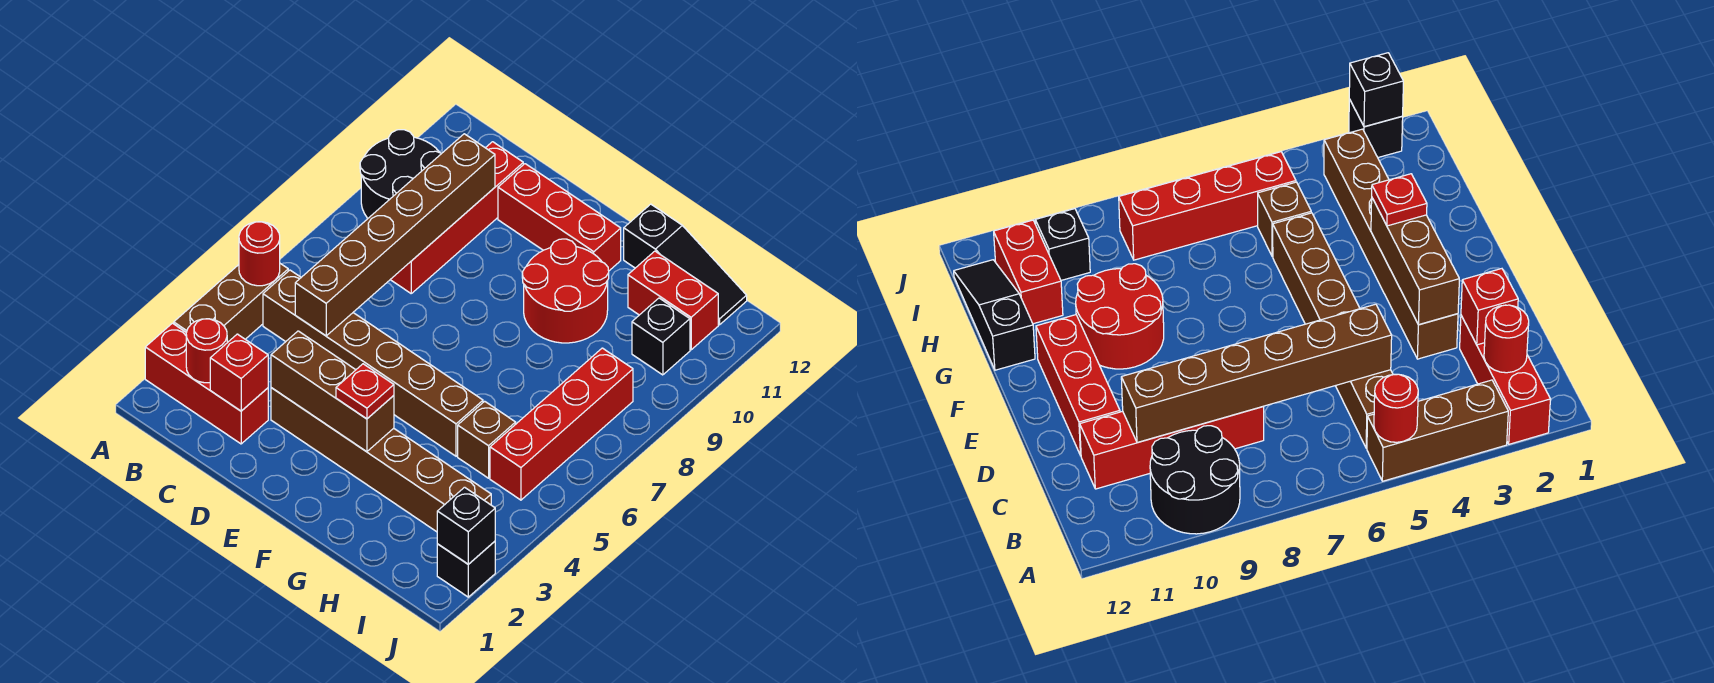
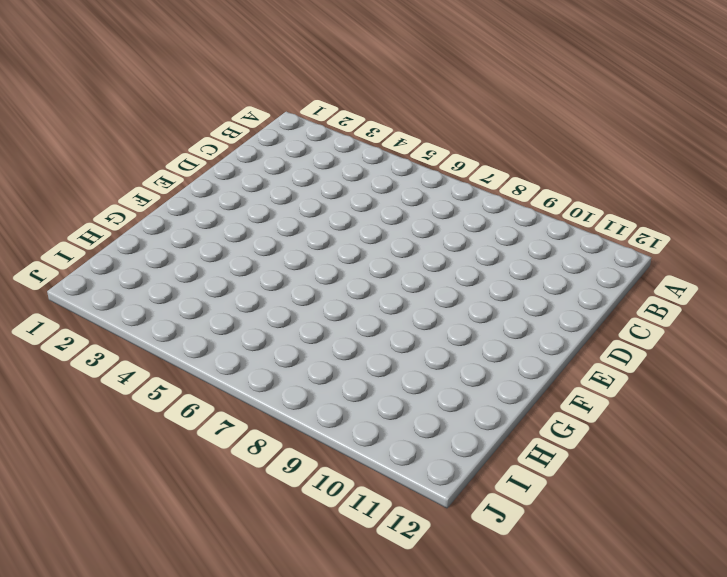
none -> red 1x3 brick [145,323,268,444]
none -> brown 1x3 brick [174,264,288,343]
none -> black 2x2 round brick [360,130,442,218]

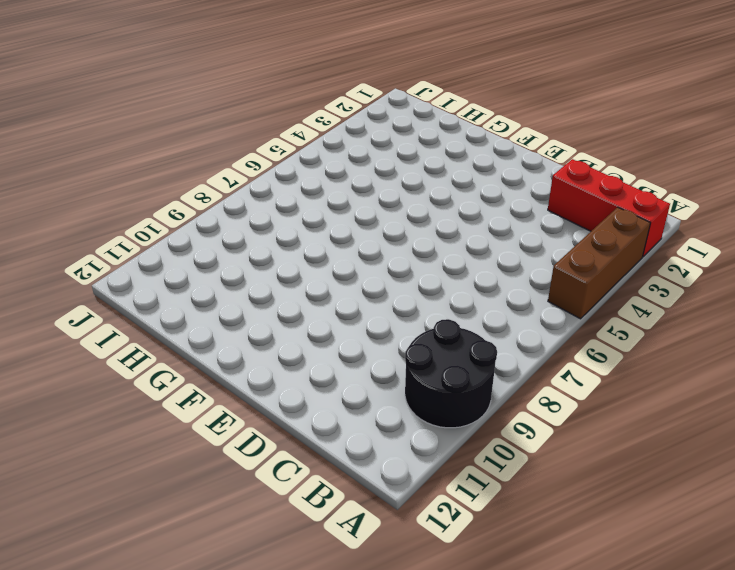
none -> brown 1x6 brick [263,270,483,456]
none -> red 1x4 brick [390,142,523,293]
none -> brown 1x6 brick [271,388,491,532]

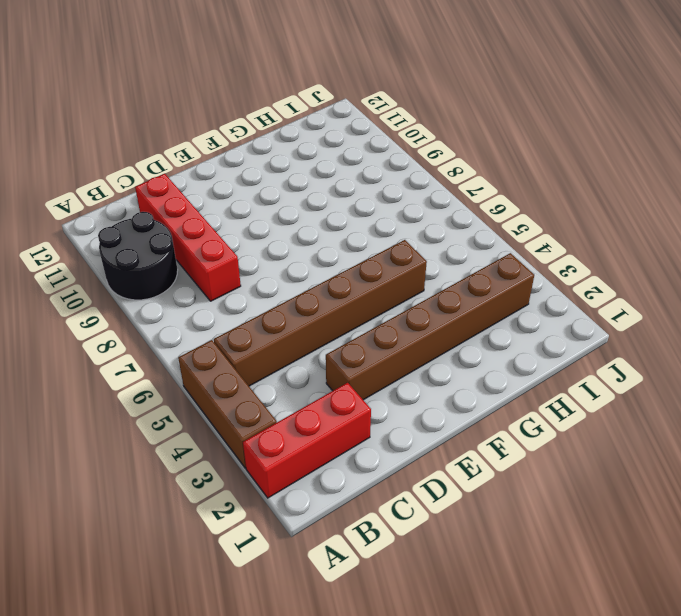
none -> red 1x3 brick [498,164,621,271]
none -> red 2x2 round brick [522,239,609,343]
none -> black 1x3 slope [624,204,747,325]

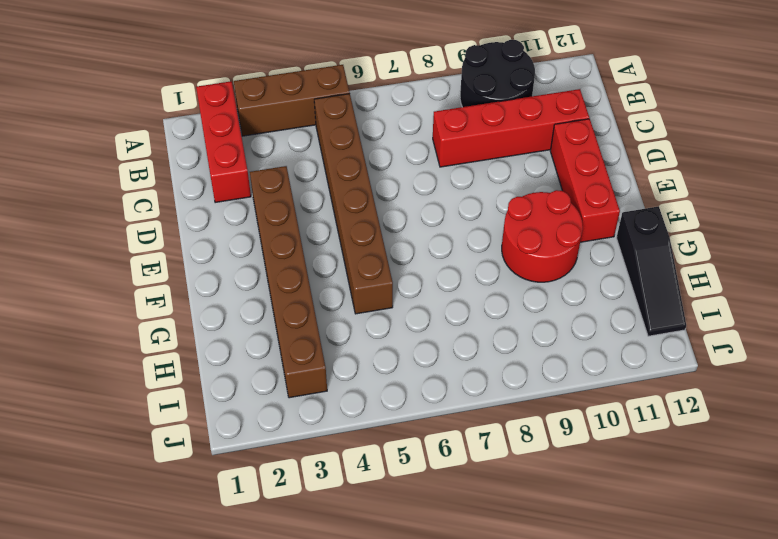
none -> brown 1x1 brick [458,401,516,478]
none -> red 1x2 brick [628,251,718,350]
none -> red 1x4 brick [490,348,633,500]

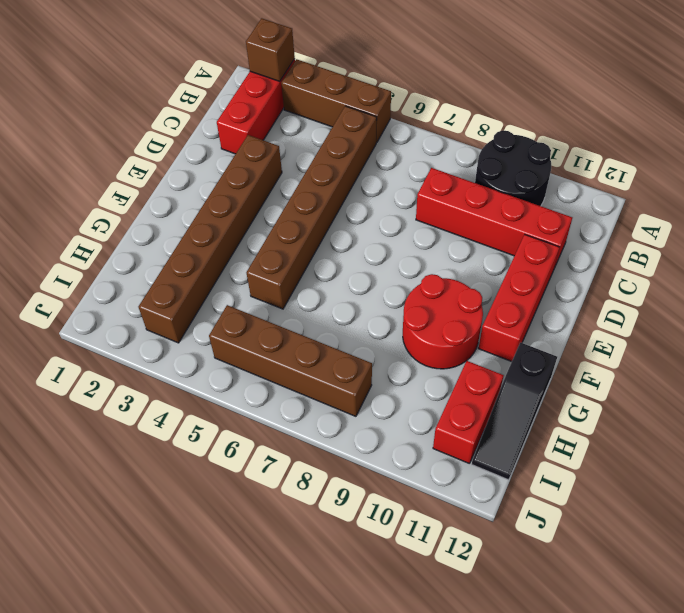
brown 1x1 brick [246,18,295,81] -> brown 1x1 brick moved to [458,401,516,478]
brown 1x4 brick [209,305,372,416] -> red 1x4 brick [490,348,633,500]
none -> black 1x1 brick [632,298,690,375]
none -> black 1x1 brick [437,541,495,597]
none -> red 1x1 round brick [239,222,280,286]

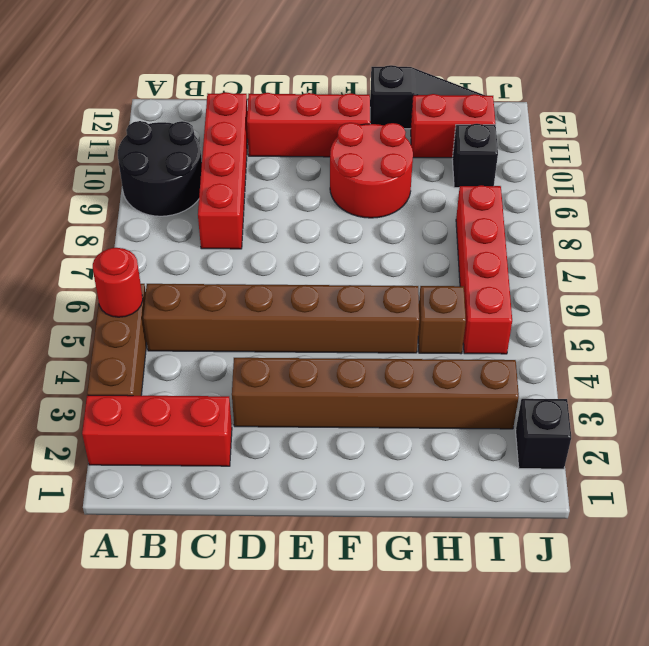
none -> red 1x1 round brick [186,319,227,383]
none -> red 1x1 brick [210,334,268,411]
none -> brown 1x6 brick [295,134,495,336]

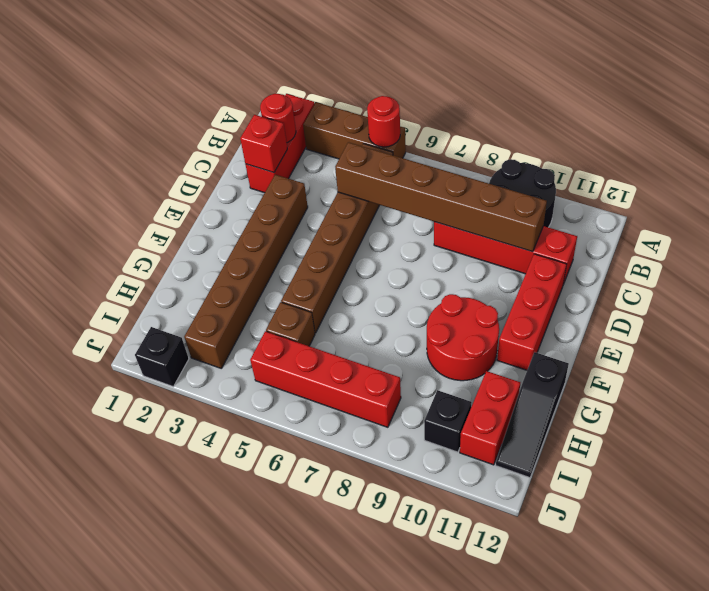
none -> brown 1x3 brick [271,331,394,452]
none -> black 1x1 brick [437,487,495,564]
none -> red 1x1 plate [336,364,394,419]

